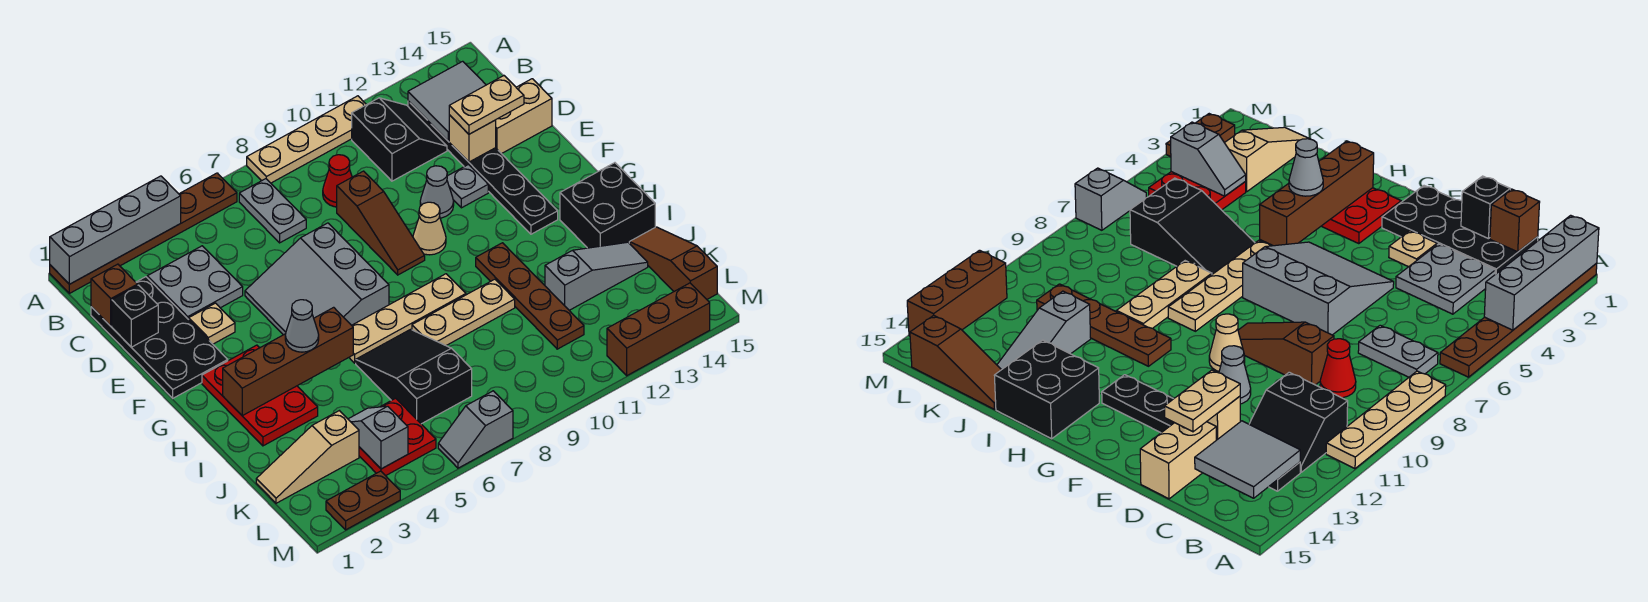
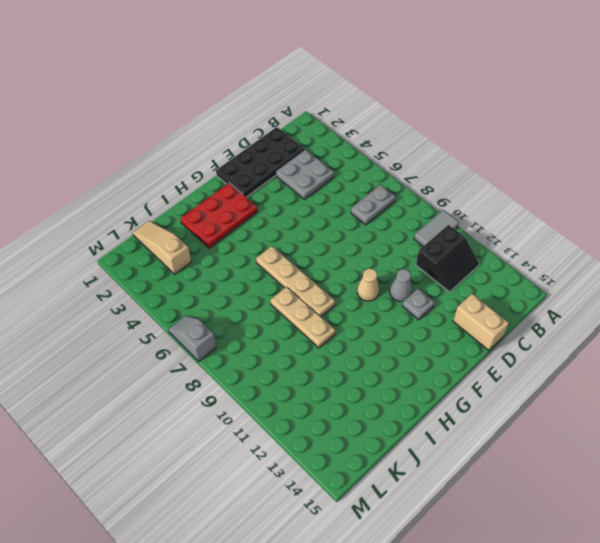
grey 1x2 tile [414,210,459,246] -> tan 1x4 plate [247,96,366,183]
none -> brown 1x6 plate [50,173,237,293]
none -> black 1x6 plate [408,101,558,234]
none -> red 1x1 cone [323,155,352,207]
none -> brown 1x3 slope [337,171,425,275]

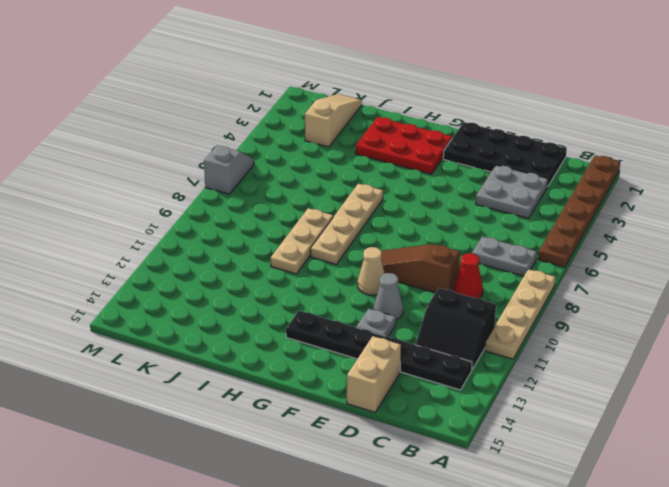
none -> tan 1x1 plate [189,303,235,344]
none -> grey 3x3 slope [245,223,389,335]
none -> brown 1x4 plate [476,243,584,349]
none -> black 2x2 brick [560,163,655,248]

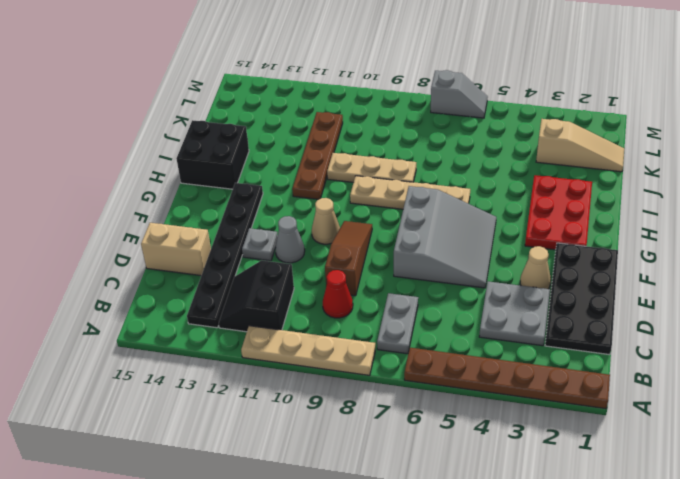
tan 1x1 cone [520,246,551,289] -> tan 1x1 plate [189,303,235,344]
none -> black 2x3 slope [356,329,472,424]
none -> grey 1x3 slope [545,242,648,310]
none -> brown 1x3 slope [629,227,717,299]
none -> red 2x2 plate [359,398,436,476]

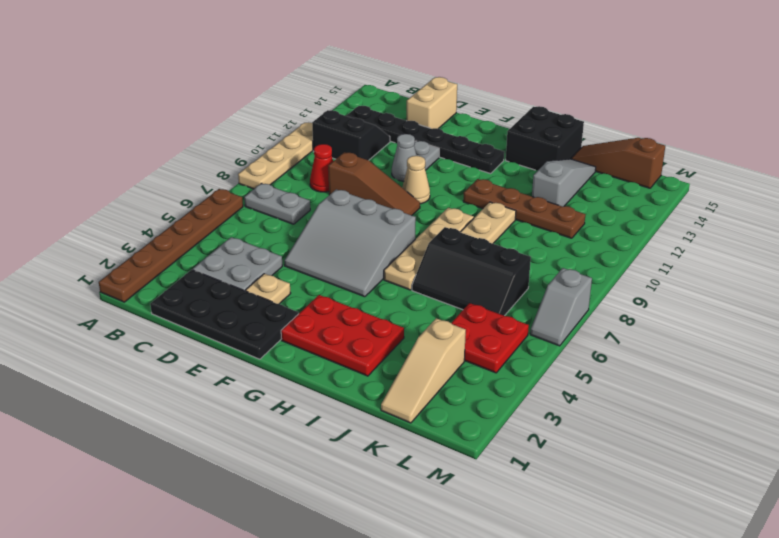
black 2x3 slope [412,227,531,316] -> black 2x3 slope turned to [356,329,472,424]
none -> brown 1x2 plate [326,471,400,530]
none -> brown 1x3 brick [607,283,710,376]
none -> grey 1x4 brick [50,176,181,284]
none -> grey 2x2 tile [408,61,486,141]

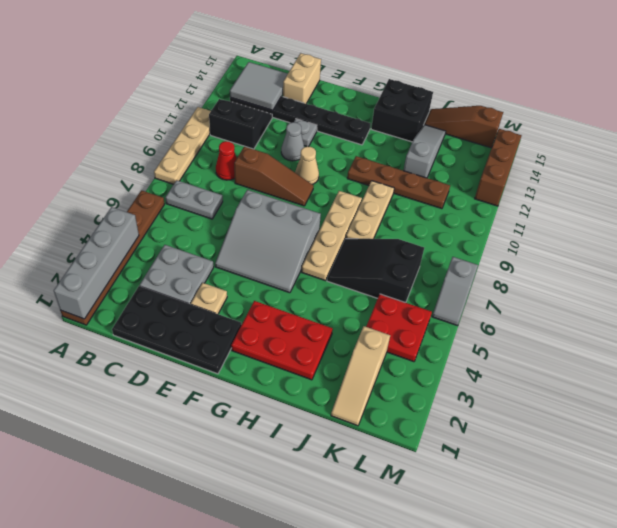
none -> brown 1x2 plate [326,471,400,530]
none -> brown 1x1 brick [91,264,138,326]
none -> black 1x1 brick [112,285,158,347]
none -> tan 1x1 brick [449,115,496,162]

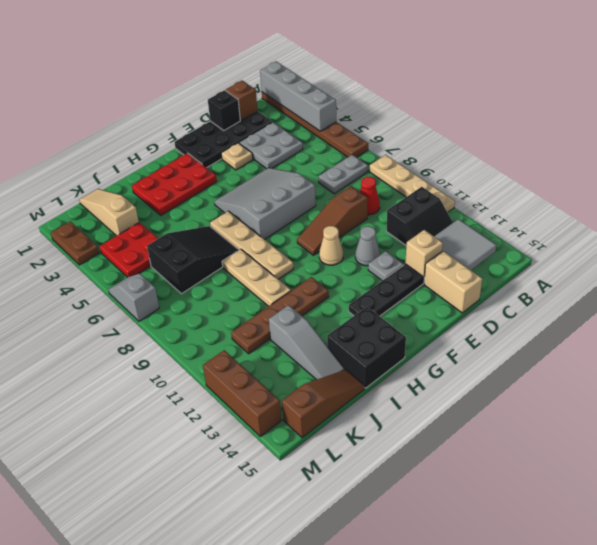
none -> brown 1x4 brick [223,307,353,416]
none -> grey 1x2 slope [348,406,408,469]
none -> tan 1x2 plate [449,76,524,134]
none -> grey 1x1 cone [285,300,319,352]

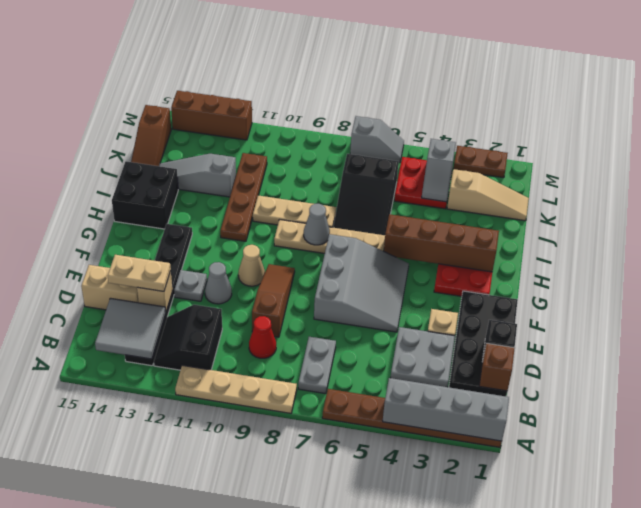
grey 1x1 cone [304,204,330,245] -> grey 1x1 cone moved to [285,300,319,352]

